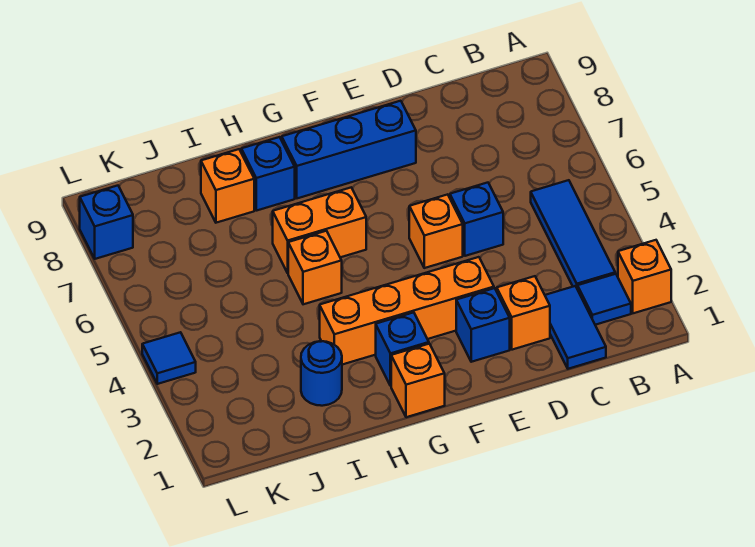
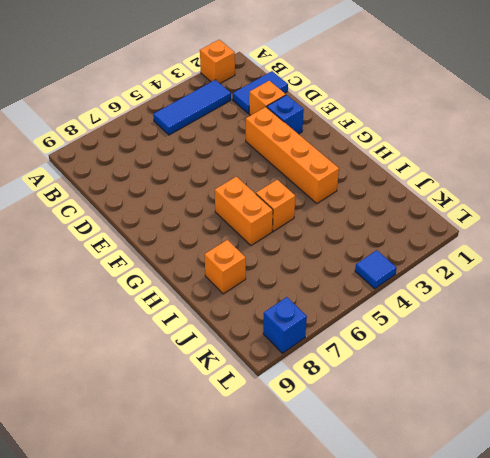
none -> blue 1x1 tile [578,274,631,325]
none -> blue 1x1 brick [450,183,503,256]
none -> orange 1x1 brick [409,194,463,268]

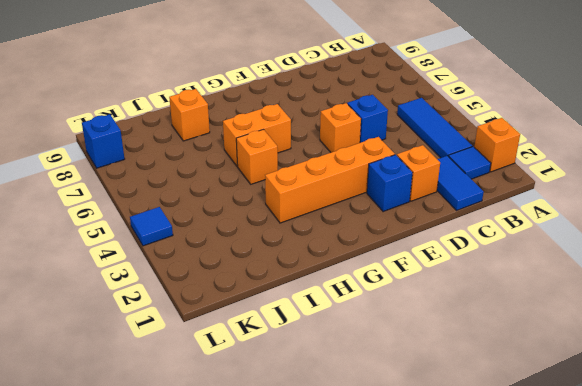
none -> blue 1x3 brick [282,101,416,198]
none -> orange 1x1 brick [391,344,445,417]
none -> blue 1x1 brick [376,312,429,386]

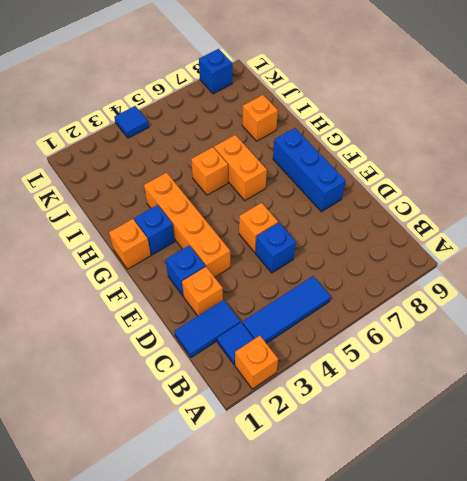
none -> blue 1x1 brick [241,137,295,211]
none -> blue 1x1 round brick [301,341,342,406]

